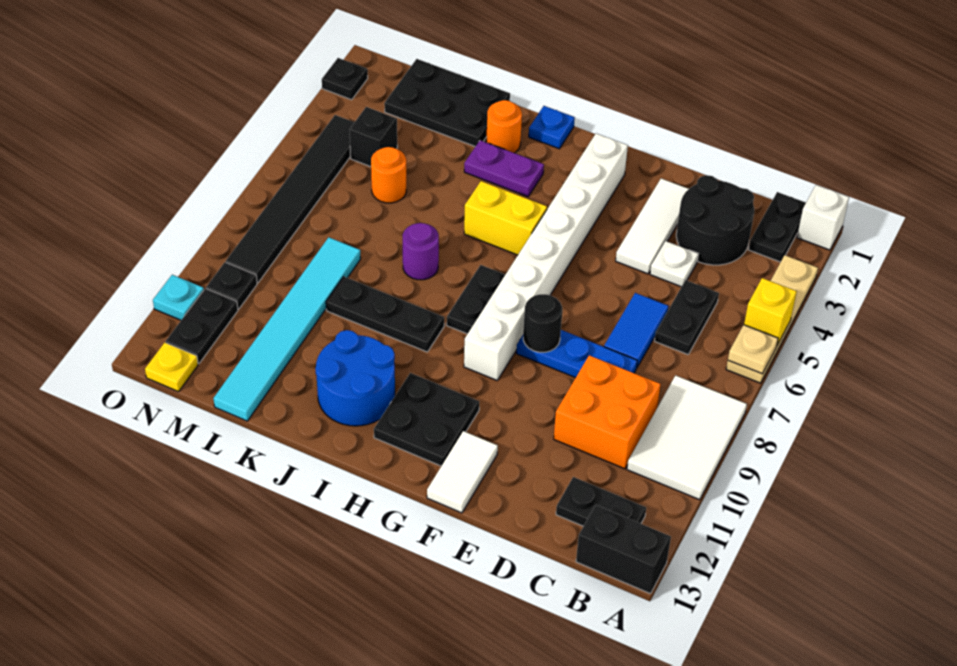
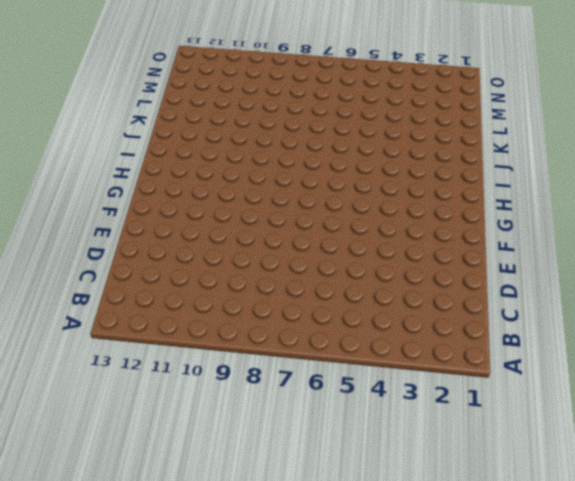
none -> white 1x1 brick [797,185,849,250]
none -> tan 1x4 plate [726,255,818,383]
none -> white 2x3 tile [627,376,747,500]
none -> black 1x2 brick [576,505,671,594]

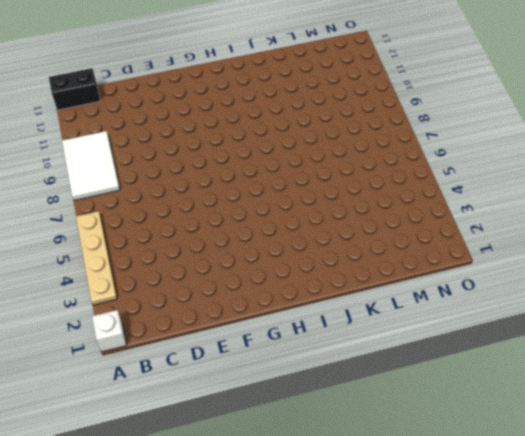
none -> black 1x2 plate [748,192,806,262]
none -> black 1x2 plate [556,477,646,526]
none -> black 2x2 round brick [676,175,754,265]
none -> black 1x2 plate [655,280,719,354]

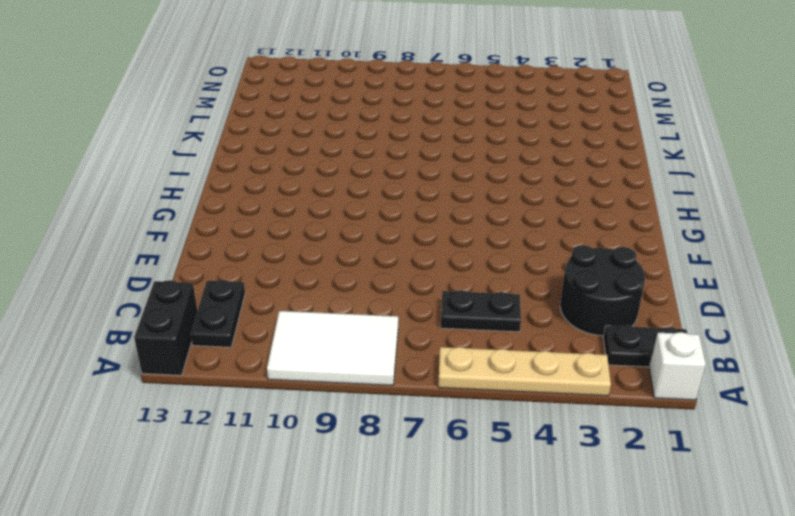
none -> orange 2x2 brick [554,355,661,469]
none -> white 1x1 plate [650,241,698,287]
none -> blue 1x2 tile [604,293,668,367]
none -> blue 1x3 plate [516,330,637,378]

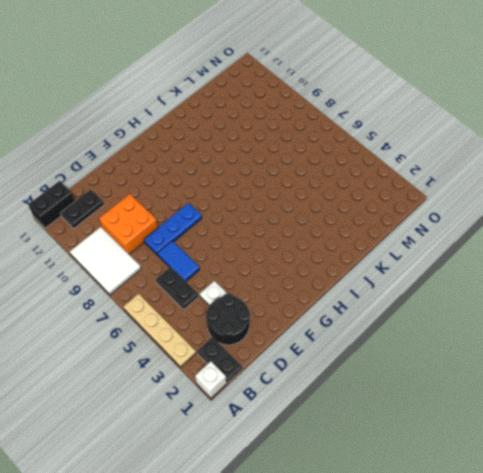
none -> white 1x3 tile [616,179,689,274]
none -> white 1x2 tile [427,431,498,513]
none -> white 1x8 brick [464,134,628,380]
none -> black 2x2 plate [374,373,479,466]

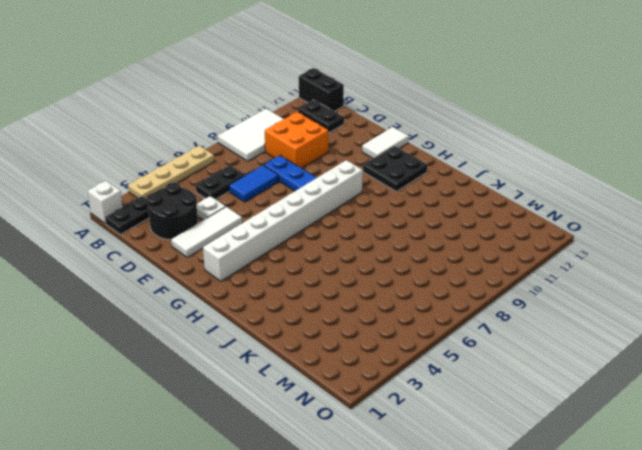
none -> yellow 1x2 brick [464,181,547,255]
none -> black 1x2 plate [447,265,505,334]
none -> blue 1x1 plate [529,106,575,149]
none -> purple 1x2 plate [464,140,544,197]

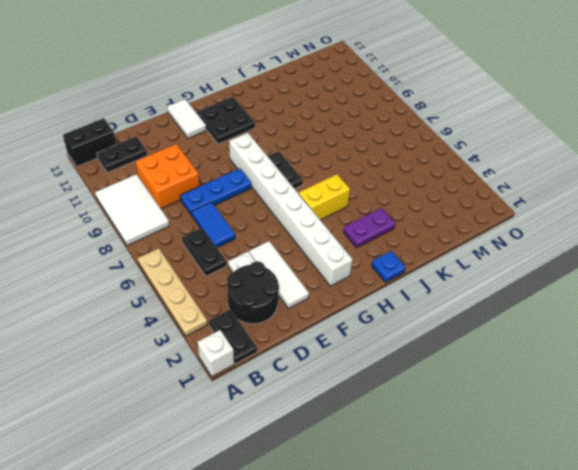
none -> black 1x3 plate [326,277,444,352]
none -> blue 2x2 round brick [315,330,395,426]
none -> orange 1x1 round brick [486,100,522,153]
none -> purple 1x1 round brick [403,223,439,280]

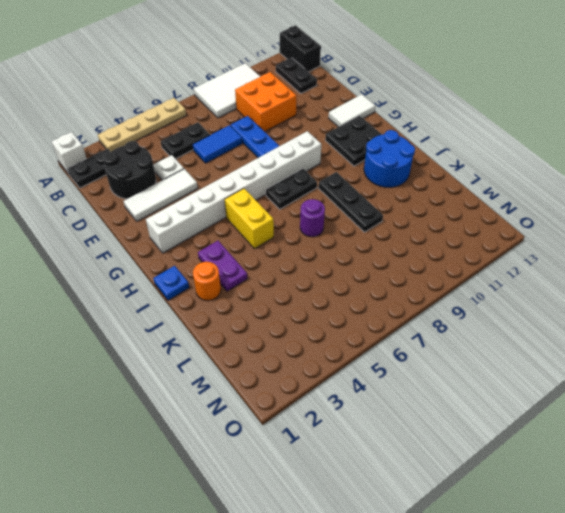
none -> black 2x3 plate [384,59,510,147]
none -> orange 1x1 round brick [371,147,406,203]
none -> cyan 1x6 tile [213,237,361,421]
none -> black 1x1 brick [350,107,397,167]

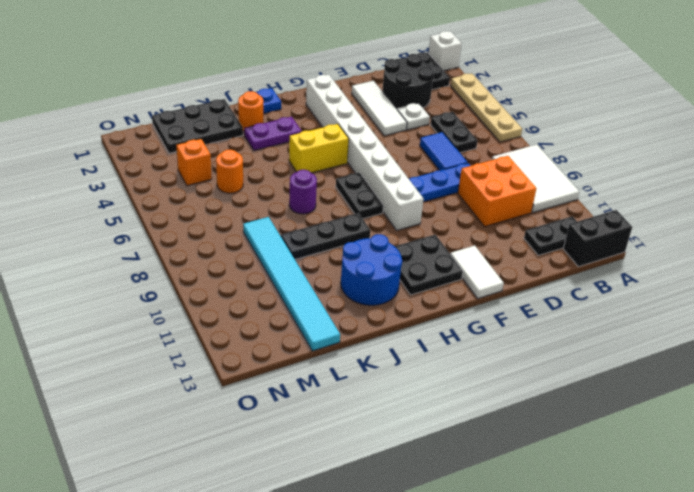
orange 1x1 brick [176,139,212,186] -> black 1x1 brick [350,107,397,167]
none -> black 1x6 tile [226,115,354,283]
none -> black 1x1 plate [206,262,257,309]
none -> black 1x2 plate [166,288,238,364]
none -> yellow 1x1 plate [145,343,198,392]

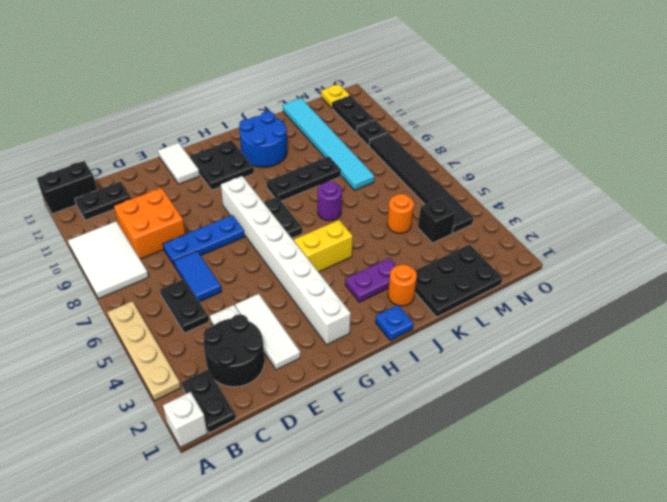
none -> black 1x1 plate [322,58,368,100]
none -> cyan 1x1 plate [153,275,204,320]
none -> yellow 1x1 brick [744,278,797,345]
none -> tan 1x1 plate [728,325,778,374]

